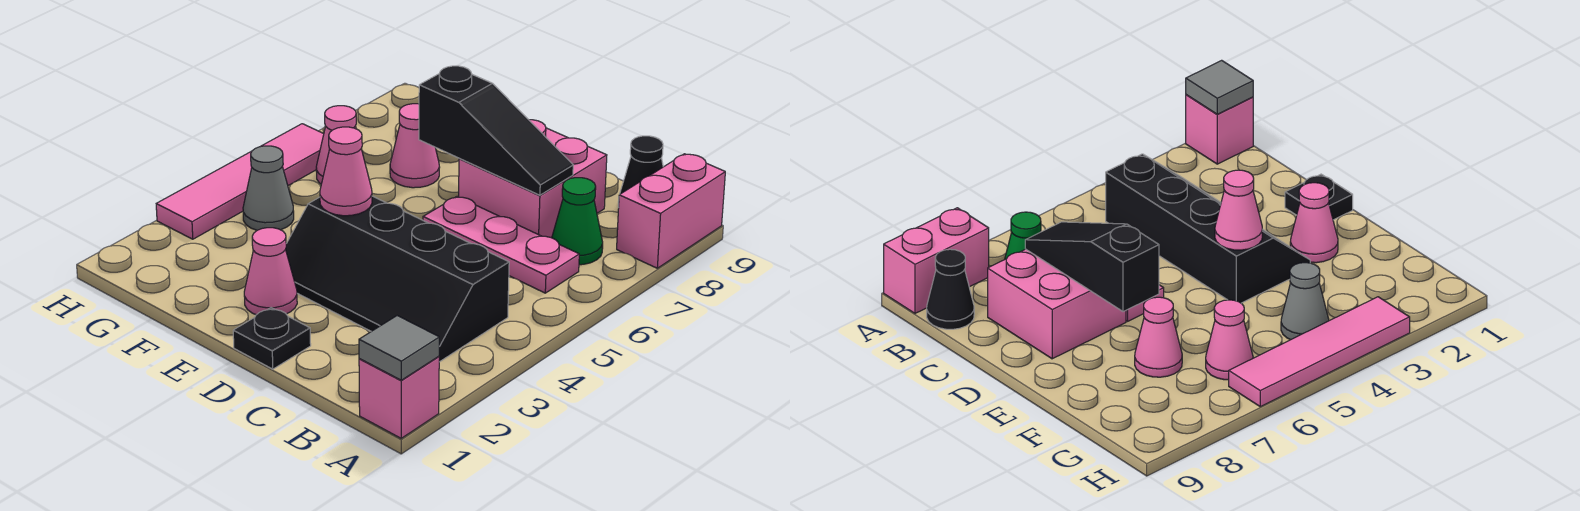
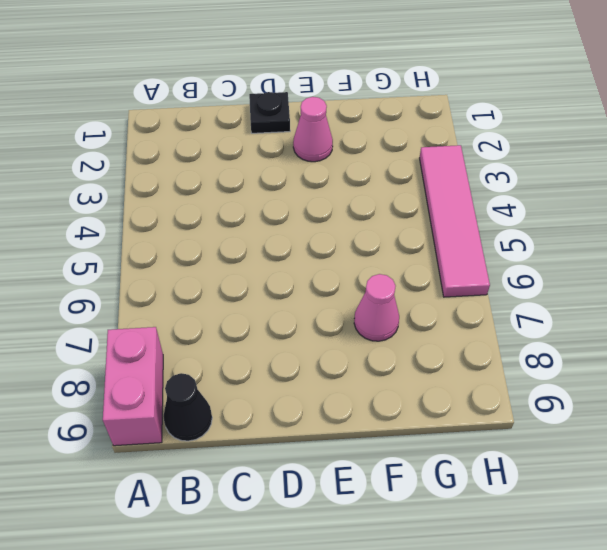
none -> pink 1x1 brick [359,356,439,438]
none -> black 2x4 slope [286,196,509,362]
none -> pink 1x3 plate [423,197,579,293]

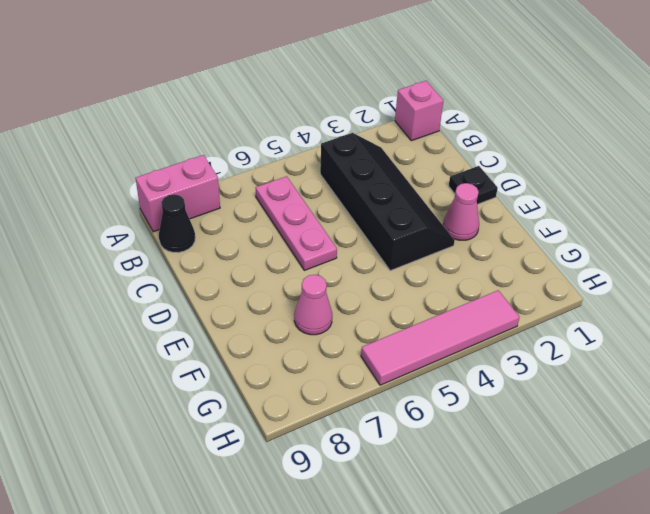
none -> green 1x1 cone [552,178,603,265]
none -> pink 2x2 brick [459,120,607,238]
none -> grey 1x1 cone [243,146,294,230]

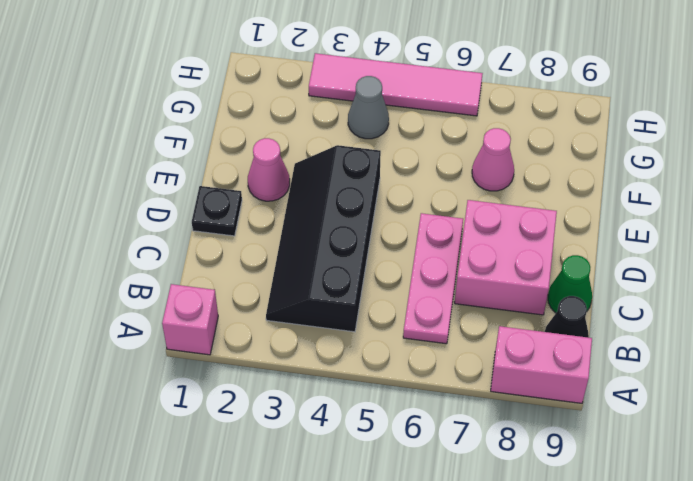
green 1x1 cone [548,255,592,313] -> green 1x1 cone moved to [552,178,603,265]
none -> pink 1x1 cone [316,106,356,184]
none -> grey 1x1 tile [359,316,439,380]
none -> black 1x3 slope [419,66,573,195]

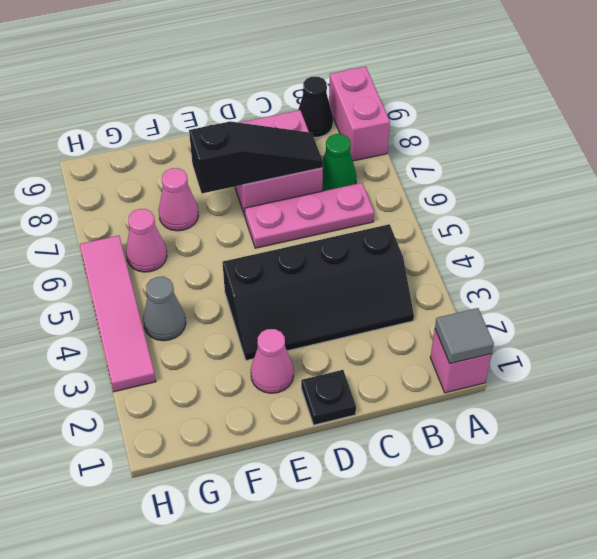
none -> pink 1x1 cone [320,127,372,216]

